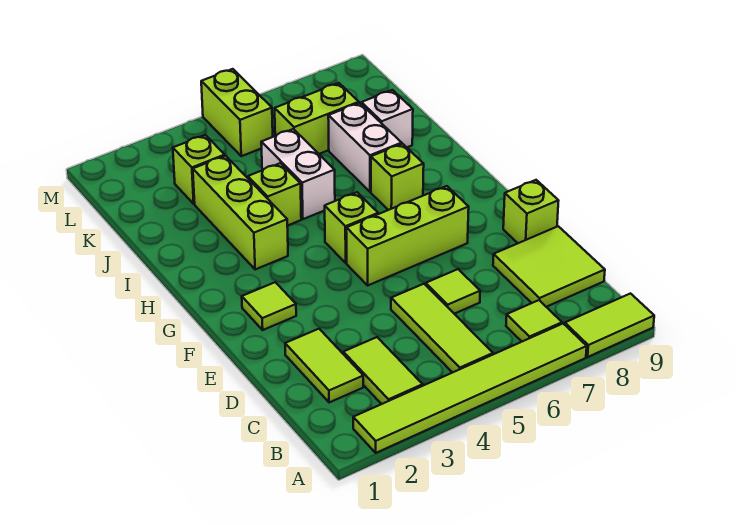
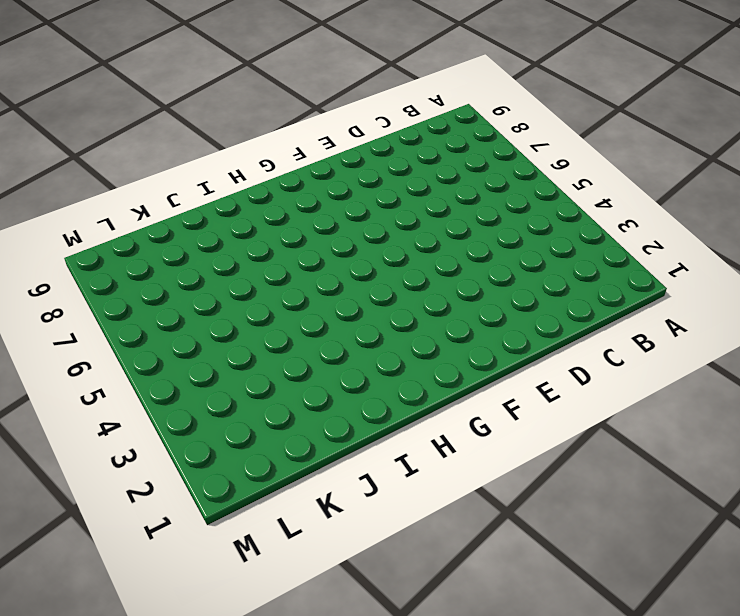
none -> lime 1x6 tile [353,324,587,453]
none -> lime 1x2 tile [565,294,654,357]
none -> lime 1x2 tile [343,337,423,404]

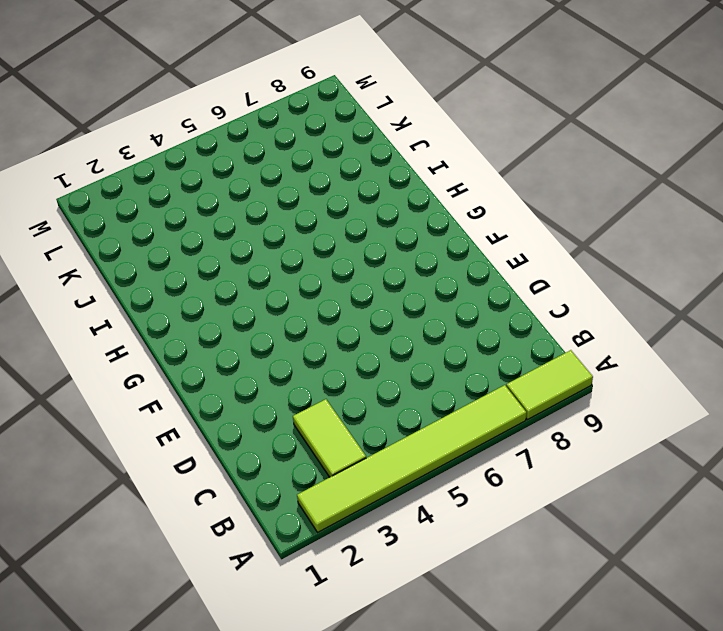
none -> lime 1x3 tile [391,284,493,373]
none -> lime 1x1 tile [506,300,562,341]
none -> lime 1x2 tile [285,329,363,402]

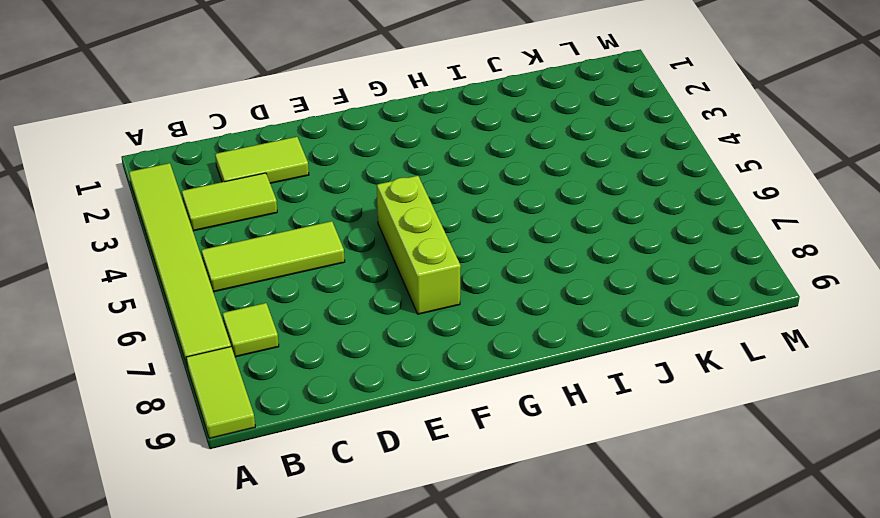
none -> lime 2x2 tile [493,226,605,307]
none -> lime 1x1 tile [426,269,480,314]
none -> lime 1x1 brick [503,180,559,243]

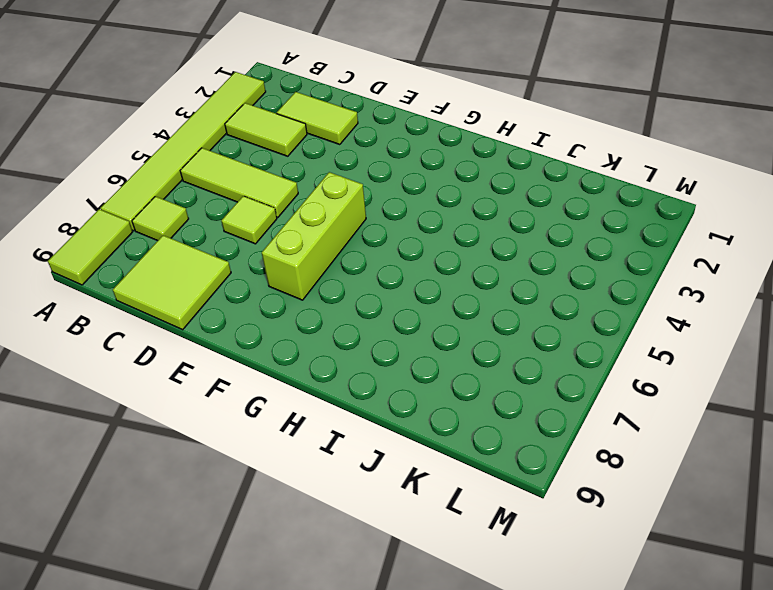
none -> lime 1x1 brick [503,180,559,243]
none -> lime 1x1 tile [242,282,296,330]
none -> lime 1x1 brick [325,192,378,263]

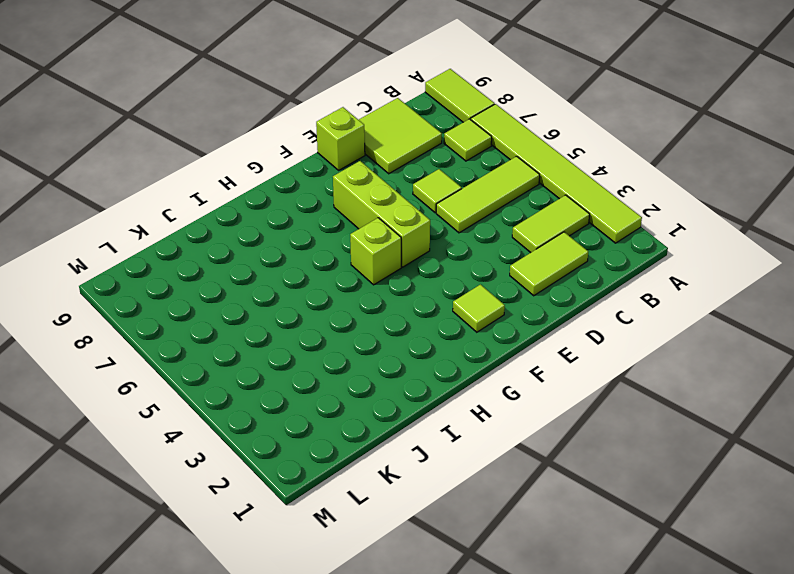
none -> lime 1x3 brick [193,156,288,270]
none -> lime 1x1 brick [371,144,424,210]
none -> lime 1x1 brick [248,163,301,226]

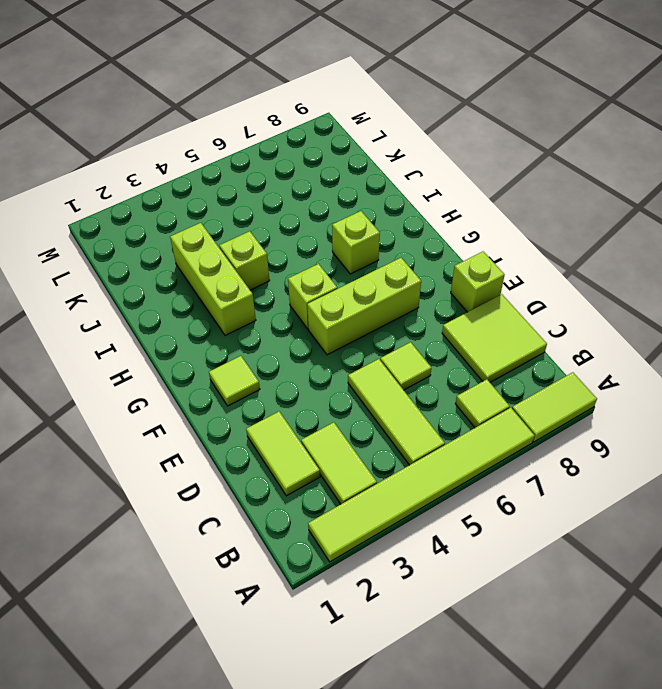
none -> white 1x2 brick [261,129,335,219]
none -> white 1x2 brick [328,103,402,192]
none -> white 1x1 brick [361,90,413,147]

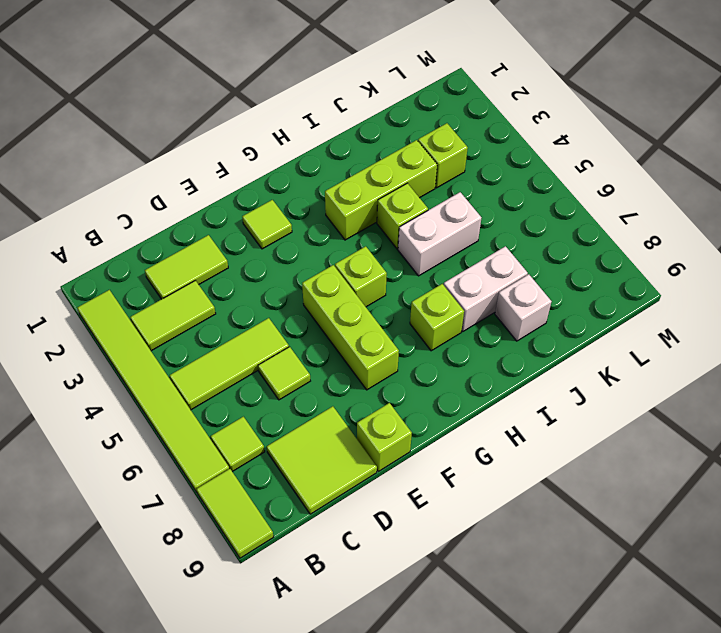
none -> lime 1x2 brick [275,83,359,154]
none -> lime 1x2 brick [201,69,273,156]

